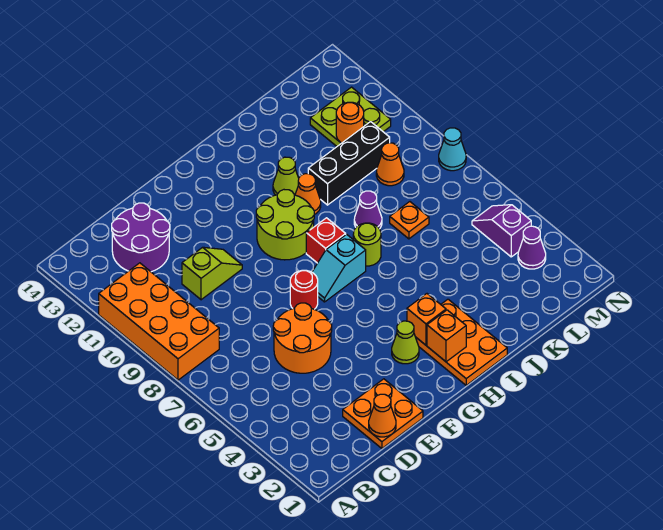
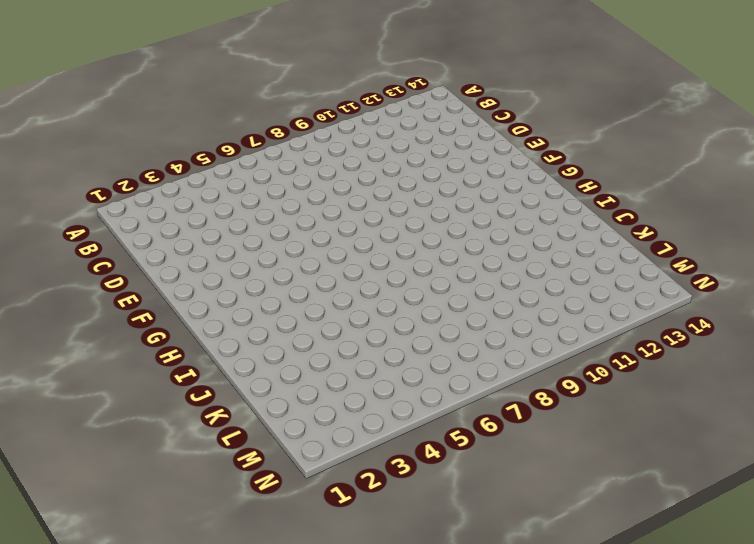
none -> orange 2x4 brick [99,263,219,380]
none -> purple 2x2 round brick [112,203,170,272]
none -> orange 2x2 plate [343,379,423,448]

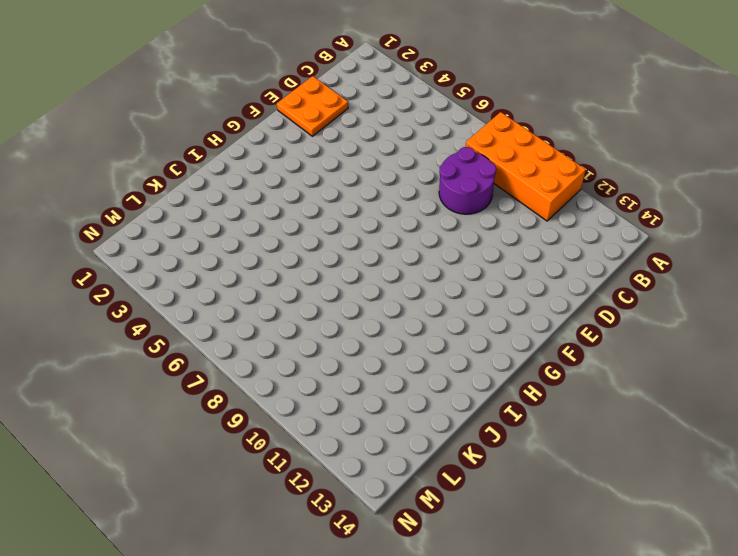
purple 2x2 round brick [439,147,496,214] -> purple 2x2 round brick moved to [112,203,170,272]
none -> orange 2x2 round brick [273,303,332,373]
none -> lime 1x2 slope [182,247,242,300]
none -> red 1x1 round brick [290,270,318,309]

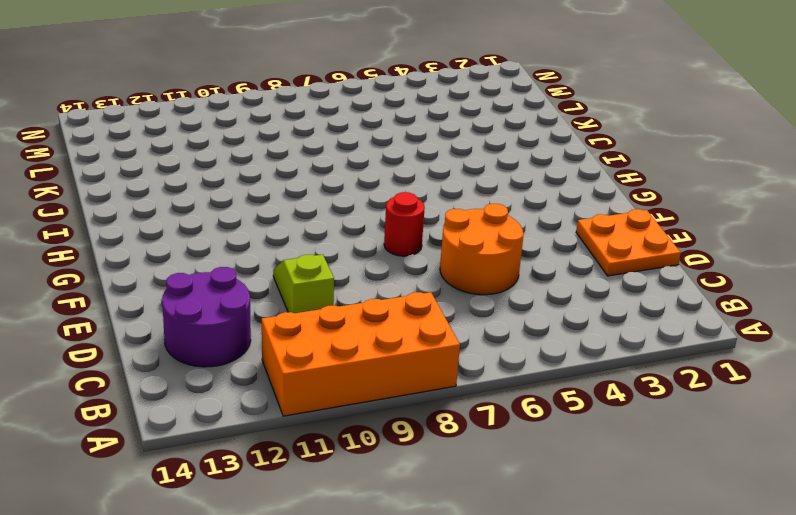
none -> lime 1x1 cone [392,321,419,364]
none -> cyan 1x2 slope [312,234,366,302]
none -> lime 2x2 round brick [256,190,314,260]

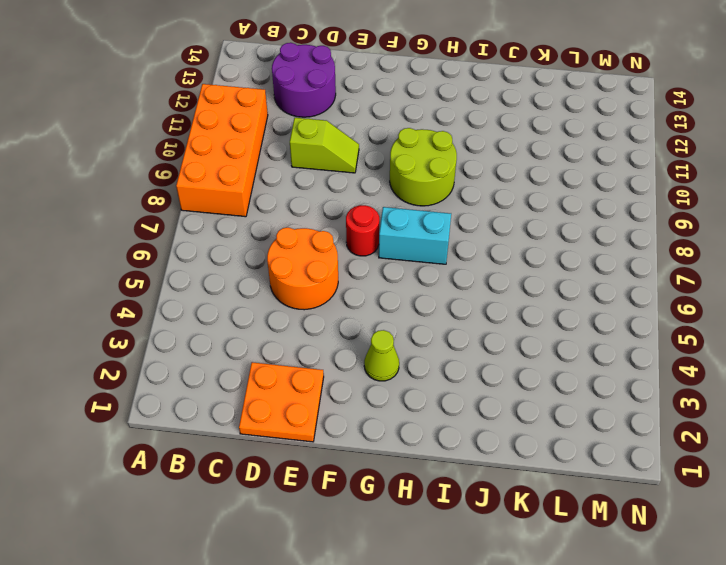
cyan 1x2 brick [379,207,451,264] -> cyan 1x2 slope [312,234,366,302]
none -> orange 2x3 plate [416,299,507,385]
none -> red 1x1 brick [306,218,346,263]
none -> lime 1x1 round brick [353,223,381,266]

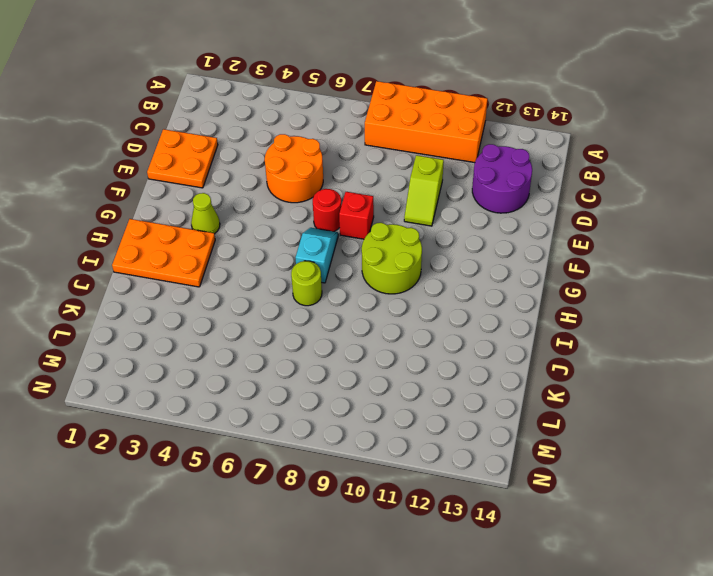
red 1x1 brick [339,192,374,239] -> red 1x1 brick moved to [306,218,346,263]
none -> orange 1x1 cone [295,174,321,215]
none -> lime 1x1 cone [273,157,299,195]
none -> purple 1x1 cone [354,191,382,229]

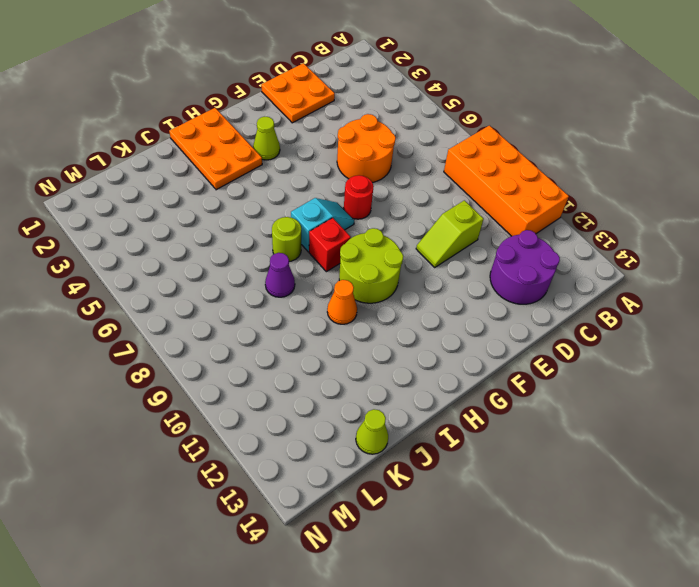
lime 1x1 cone [356,409,388,454] -> lime 1x1 cone moved to [273,157,299,195]
none -> black 1x3 brick [308,122,390,205]
none -> orange 1x1 plate [390,202,429,239]
none -> orange 1x1 cone [376,143,404,186]

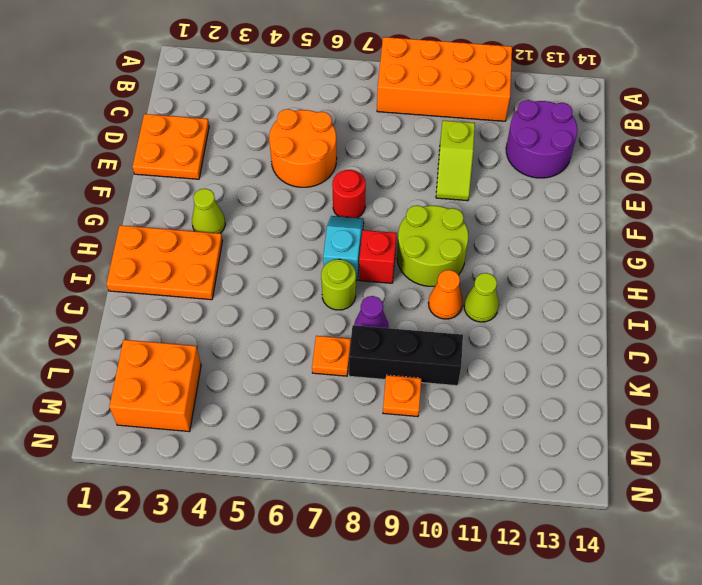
black 1x3 brick [349,325,463,386] -> black 1x3 brick turned to [308,122,390,205]
orange 2x2 brick [109,340,201,432] -> purple 1x1 cone [518,226,546,269]
orange 1x1 plate [383,375,421,417] -> orange 1x1 cone [376,143,404,186]
none -> lime 2x2 plate [310,87,391,146]
none -> purple 1x2 slope [472,205,531,257]
none -> cyan 1x1 cone [439,128,466,171]

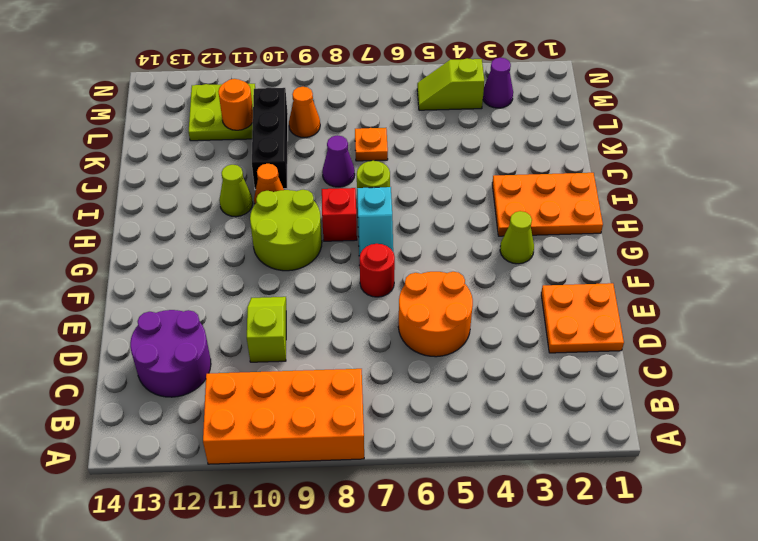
lime 1x2 slope [417,58,484,110] -> purple 1x2 slope [472,205,531,257]
none -> cyan 1x1 cone [439,128,466,171]
none -> orange 1x1 cone [369,394,396,437]
none -> orange 1x1 brick [427,310,466,362]

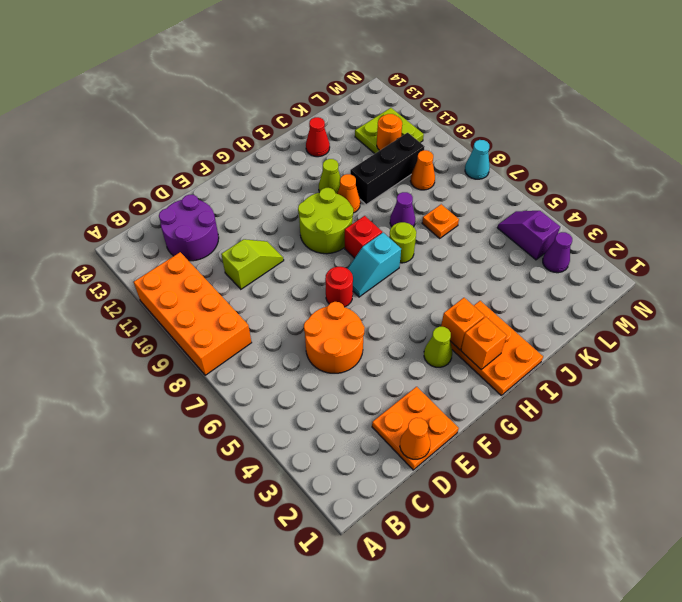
red 1x1 cone [306,117,330,157] -> none

